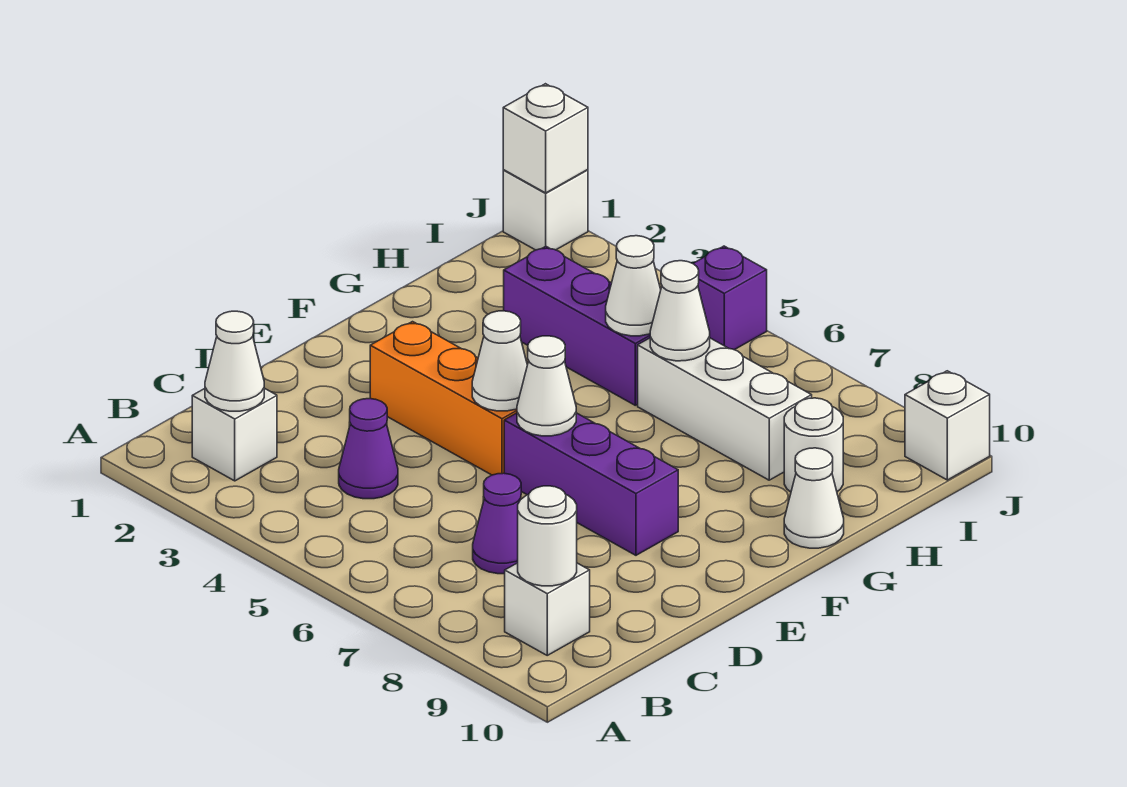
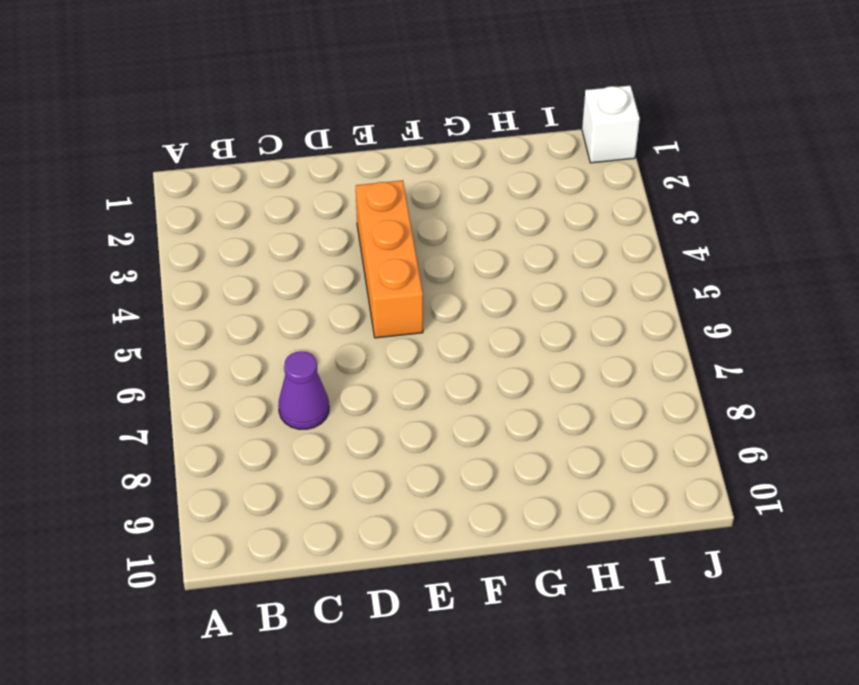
none -> white 1x1 brick [192,388,277,481]
none -> white 1x1 brick [505,563,590,655]
none -> purple 1x1 cone [339,399,398,499]

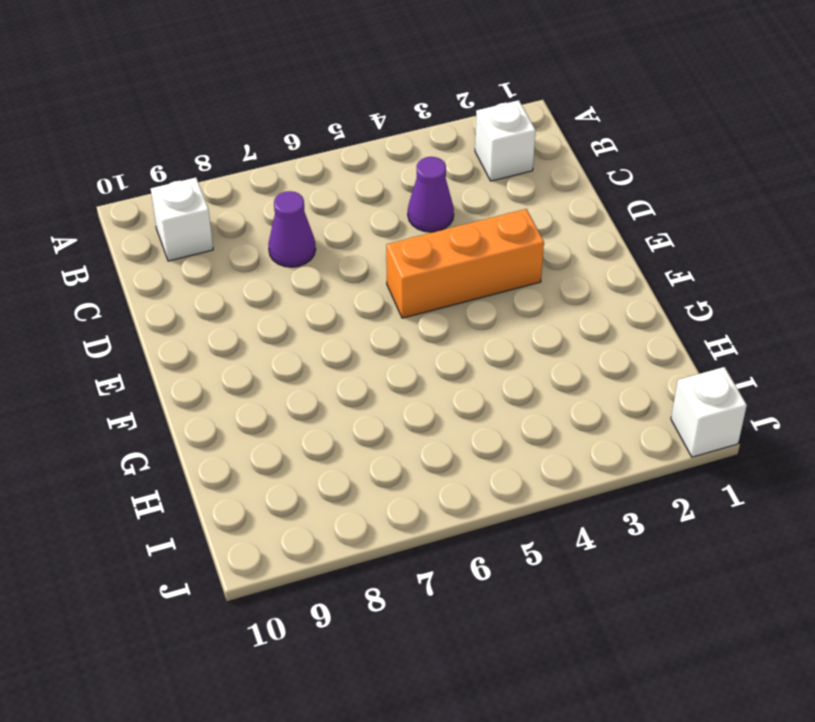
none -> purple 1x3 brick [504,413,678,555]
none -> white 1x1 cone [784,448,844,548]
none -> purple 1x3 brick [504,246,650,405]

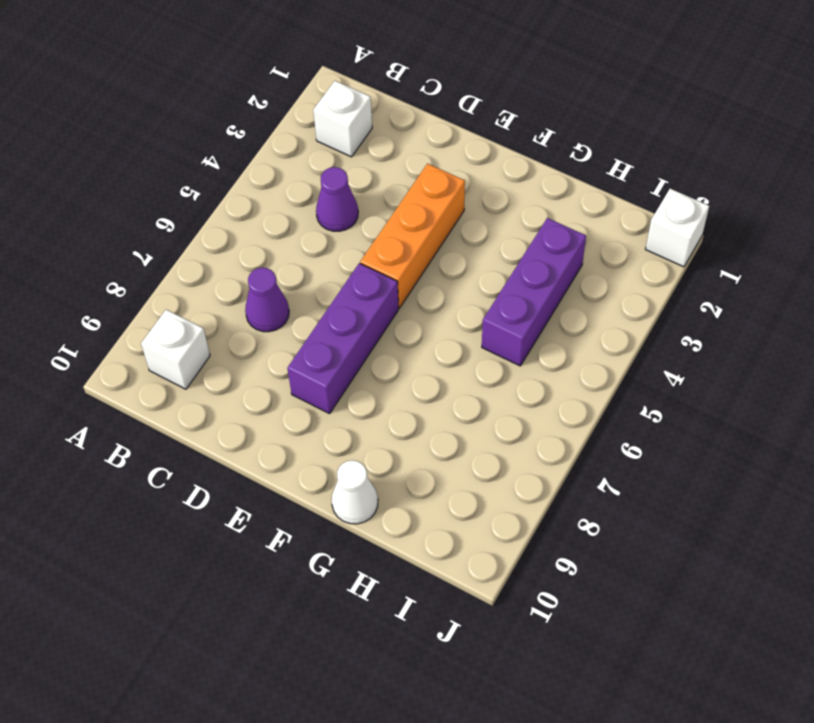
none -> white 1x3 brick [638,338,812,480]
none -> white 1x1 round brick [784,398,843,492]
none -> purple 1x1 brick [693,246,767,350]

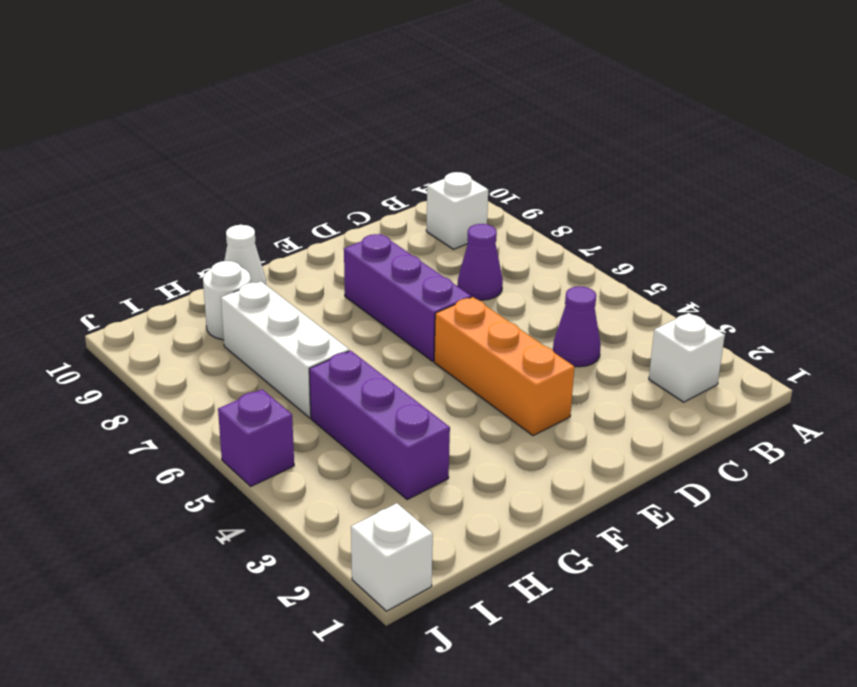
none -> white 1x1 brick [905,371,990,480]
none -> white 1x1 cone [205,311,264,411]
none -> white 1x1 round brick [518,486,577,586]

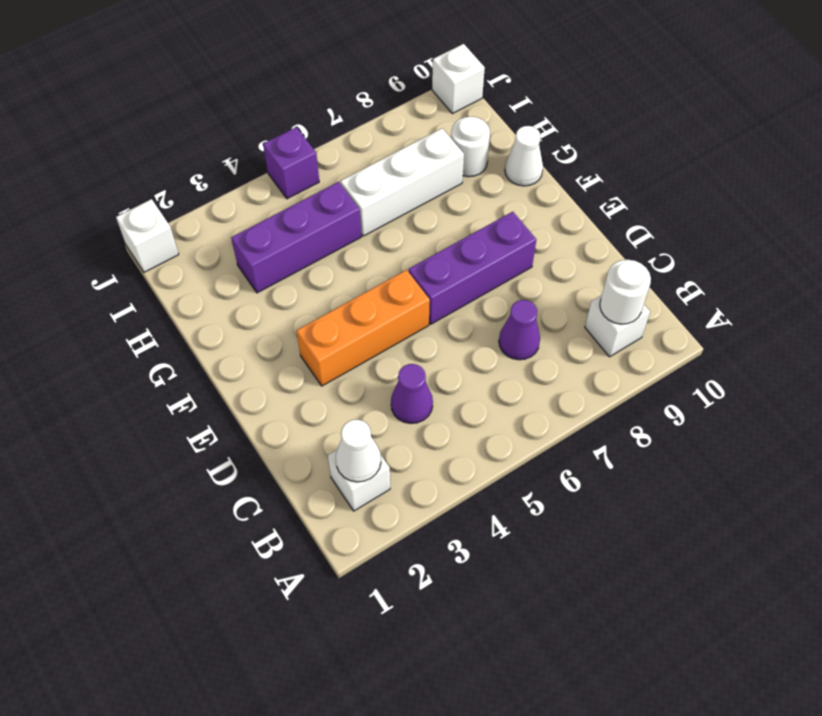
none -> white 1x1 cone [472,311,527,411]
none -> white 1x1 cone [517,336,576,436]
none -> white 1x1 cone [606,236,661,336]

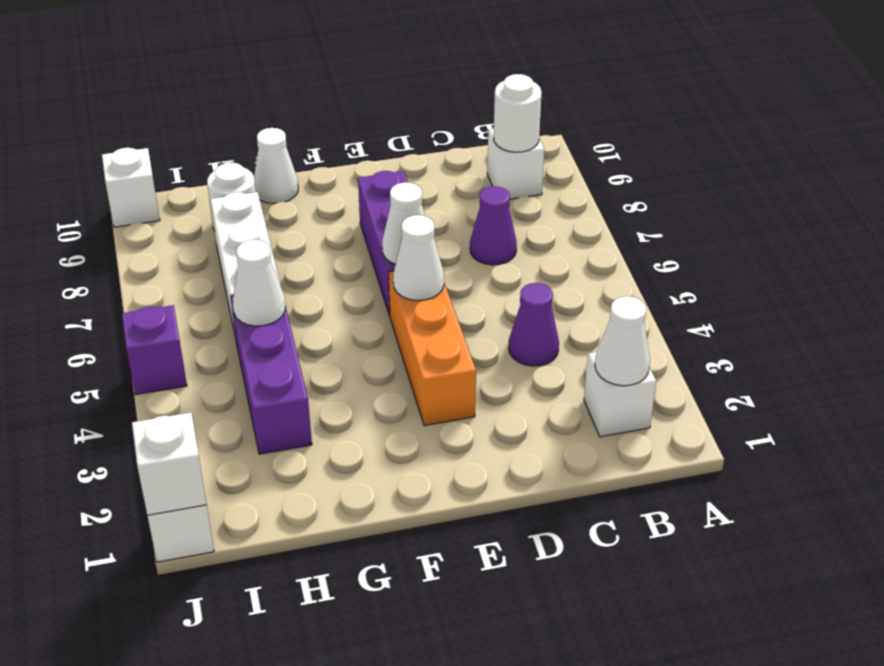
none -> white 1x1 cone [650,261,710,361]

